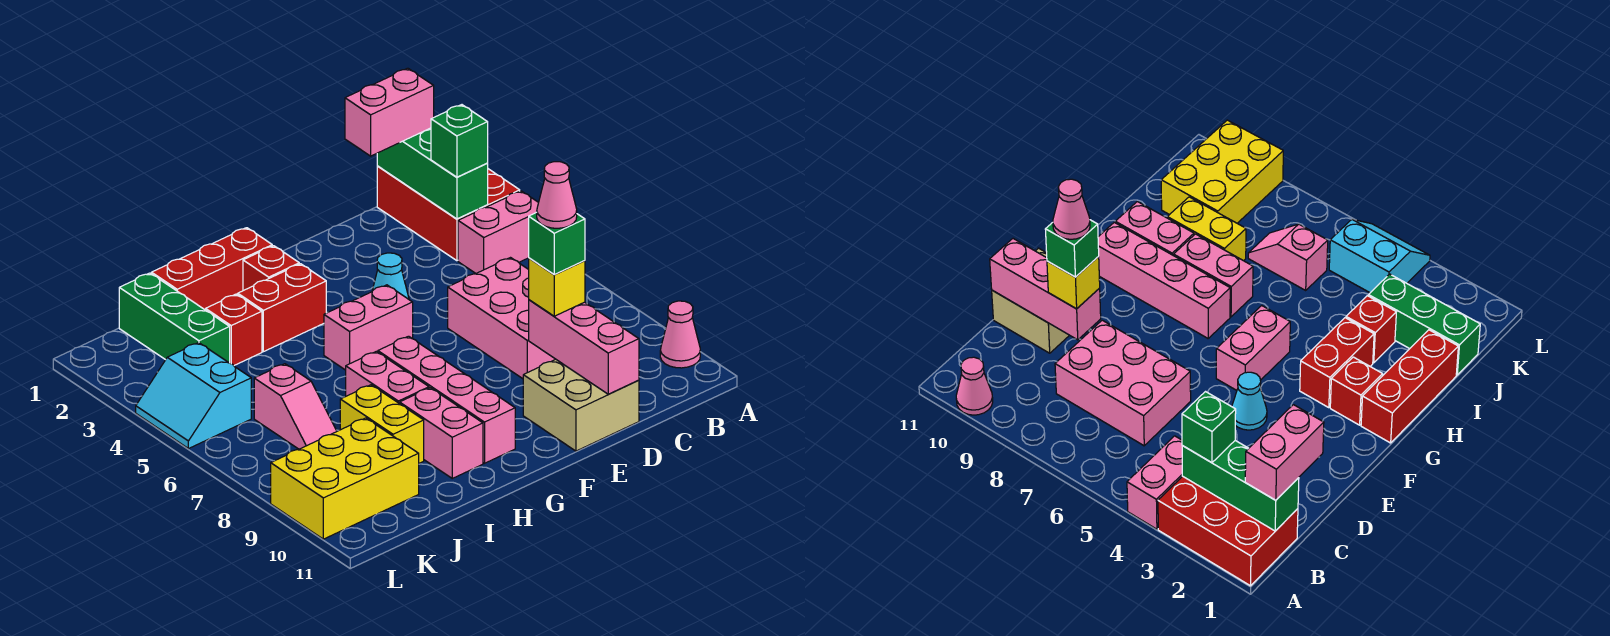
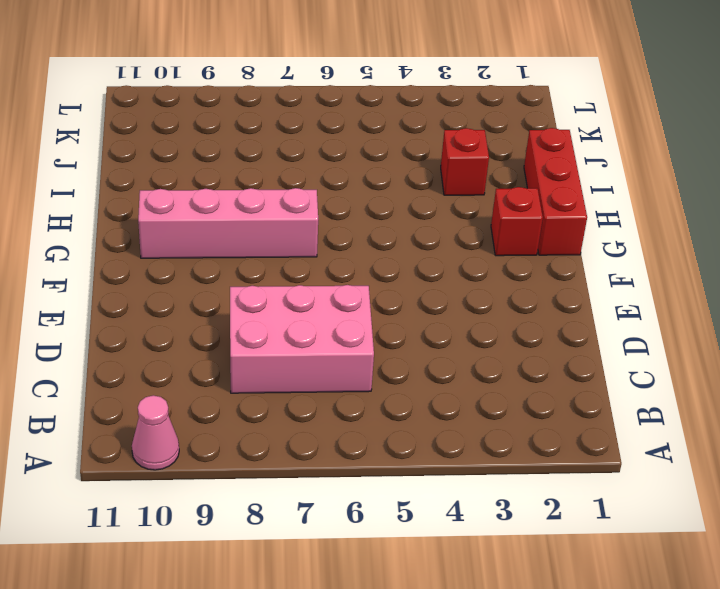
none -> red 2x3 brick [377,166,520,261]
none -> pink 1x2 brick [458,191,539,273]
none -> tan 2x2 brick [523,359,639,451]

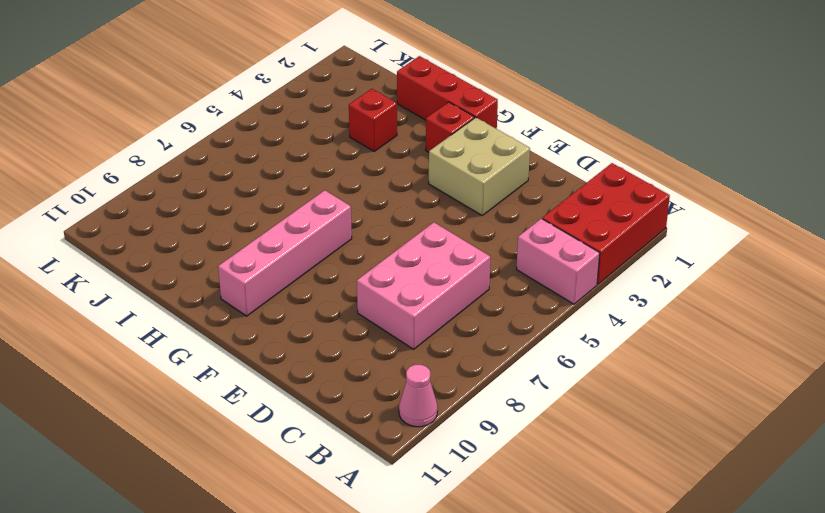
tan 2x2 brick [429,117,530,215] -> tan 2x2 brick moved to [523,359,639,451]
none -> cyan 1x1 cone [372,253,409,299]
none -> pink 1x2 brick [324,285,413,370]
none -> red 1x2 brick [238,264,326,352]

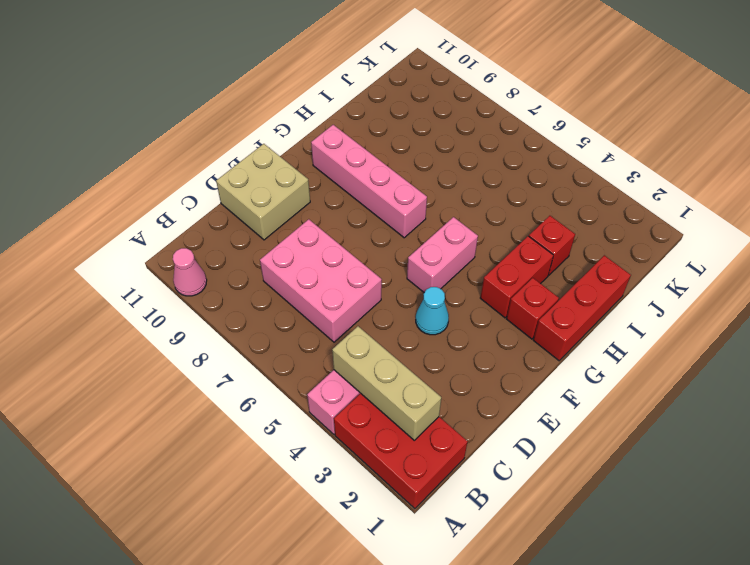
tan 1x3 brick [332,326,441,440] -> green 1x3 brick [377,128,488,219]
none -> pink 1x2 brick [346,351,429,404]
none -> pink 1x2 brick [400,388,483,478]
none -> yellow 1x2 brick [340,385,424,463]

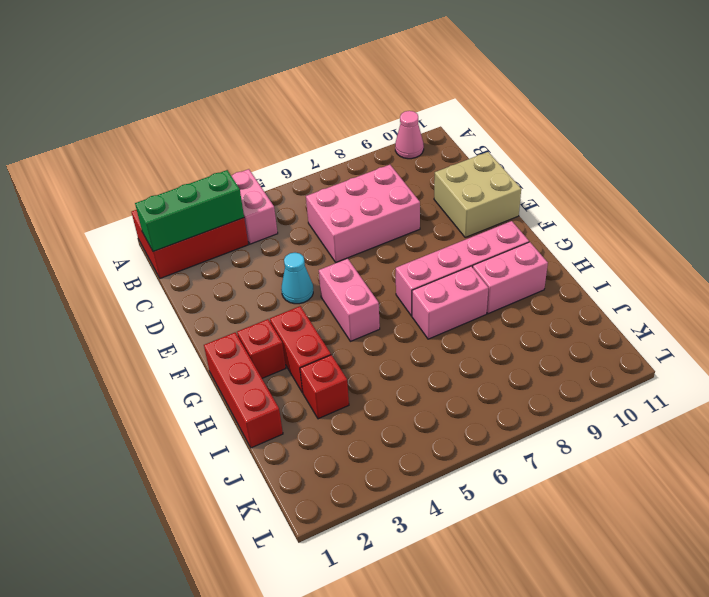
none -> yellow 1x2 brick [340,385,424,463]
none -> green 1x3 brick [119,273,230,363]
none -> pink 1x2 slope [254,364,337,449]

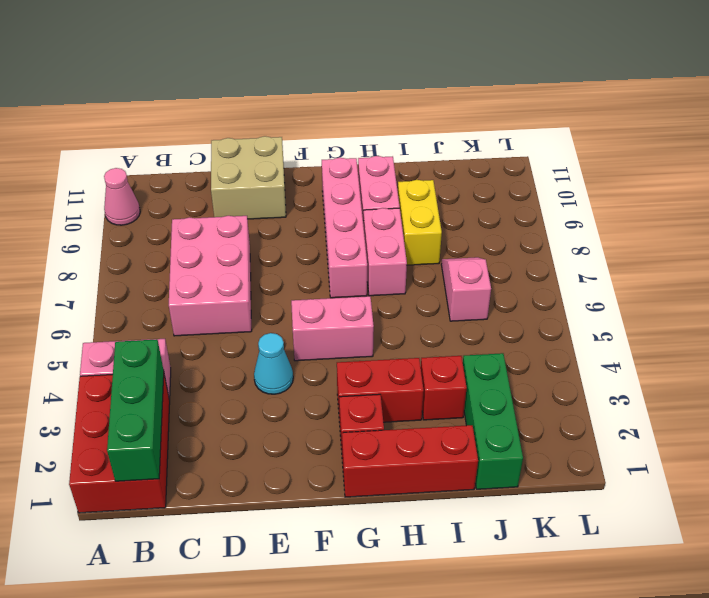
none -> yellow 2x3 brick [271,418,419,539]
none -> cyan 2x2 slope [136,343,251,449]
none -> pink 1x3 brick [529,300,639,394]

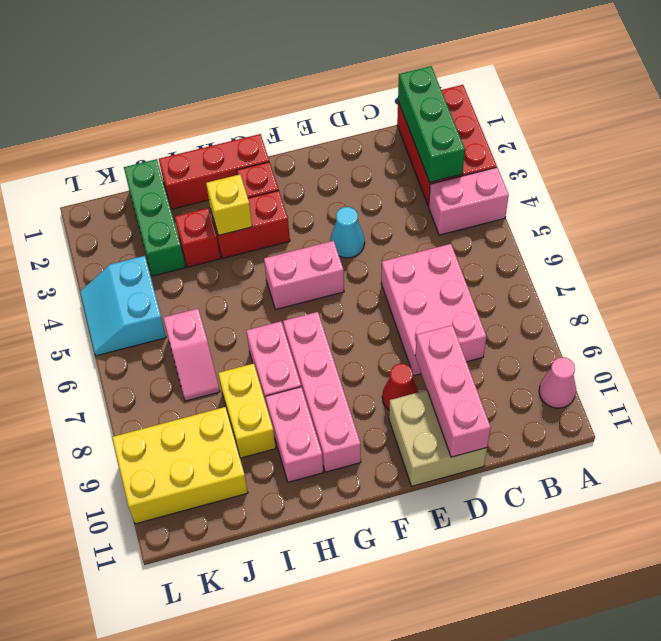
red 1x1 cone [382,364,418,410] -> none
yellow 1x1 brick [206,174,252,235] -> yellow 1x1 brick moved to [529,258,585,316]
none -> pink 1x2 brick [345,68,434,156]
none -> green 1x1 brick [431,105,488,177]
none -> green 1x1 brick [529,212,585,274]

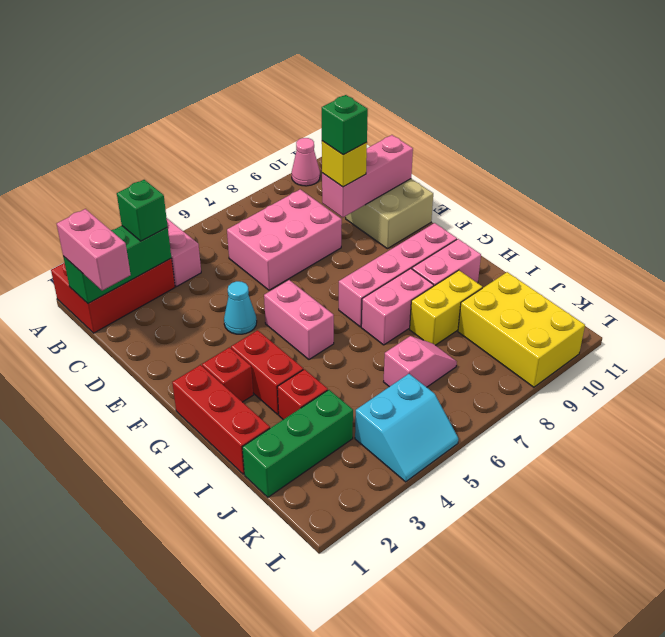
none -> pink 1x1 cone [537,162,577,228]

